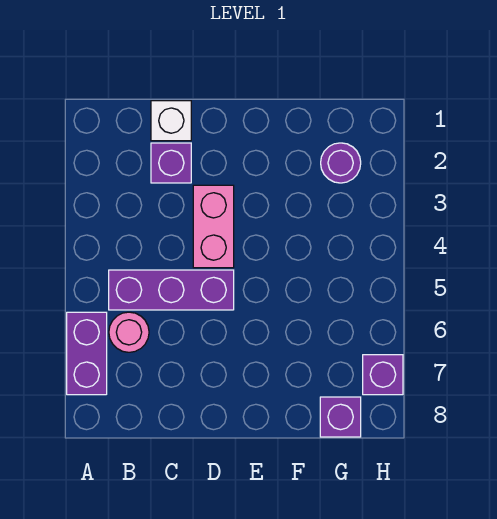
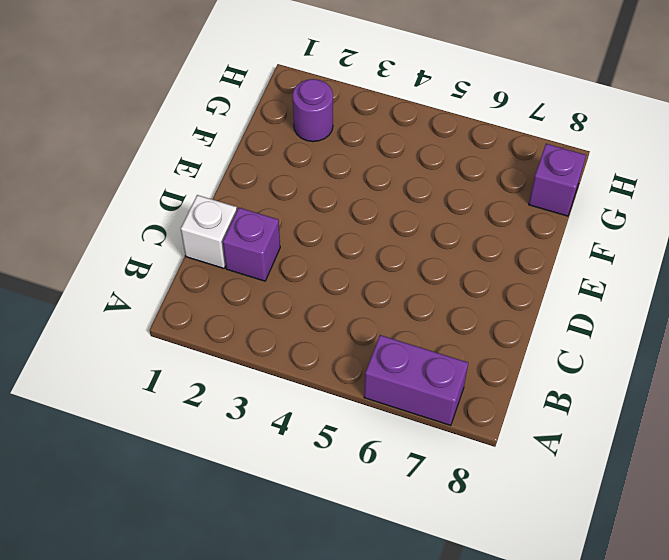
none -> purple 1x3 brick [109,270,234,310]
none -> pink 1x1 round brick [109,312,149,352]

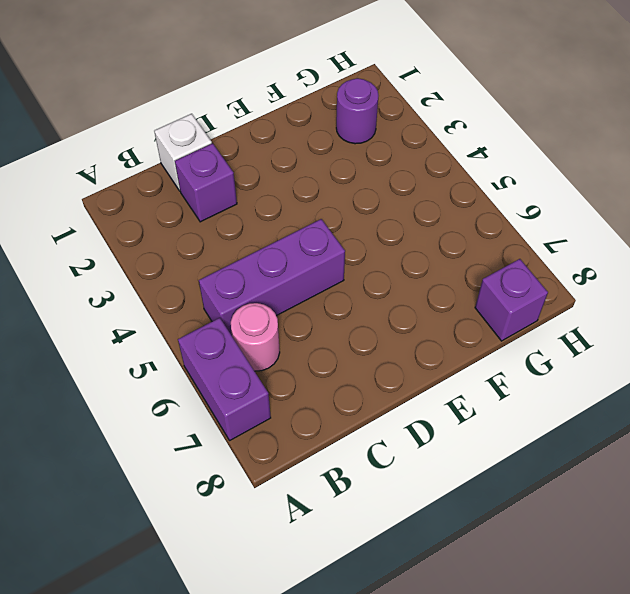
none -> pink 1x2 brick [193,185,234,268]
none -> purple 1x1 brick [363,355,403,395]

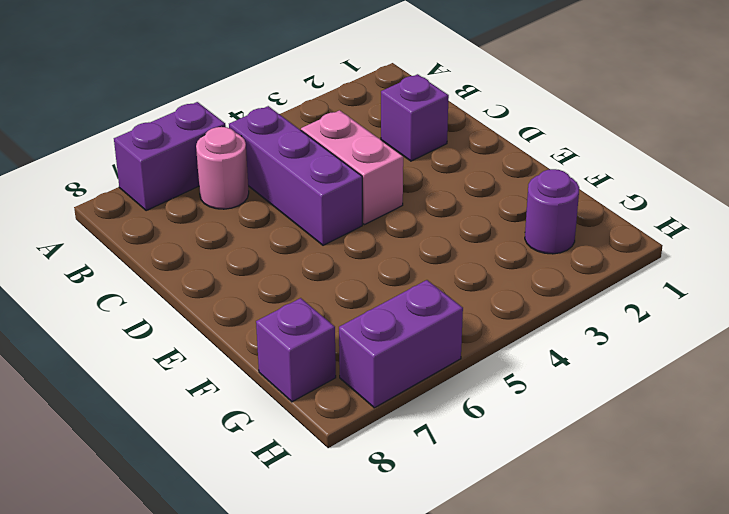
pink 1x2 brick [301,110,403,225] -> pink 1x2 brick turned to [193,185,234,268]
purple 1x2 brick [339,280,463,408] -> purple 1x1 brick [363,355,403,395]
none -> white 1x1 brick [151,101,191,141]

